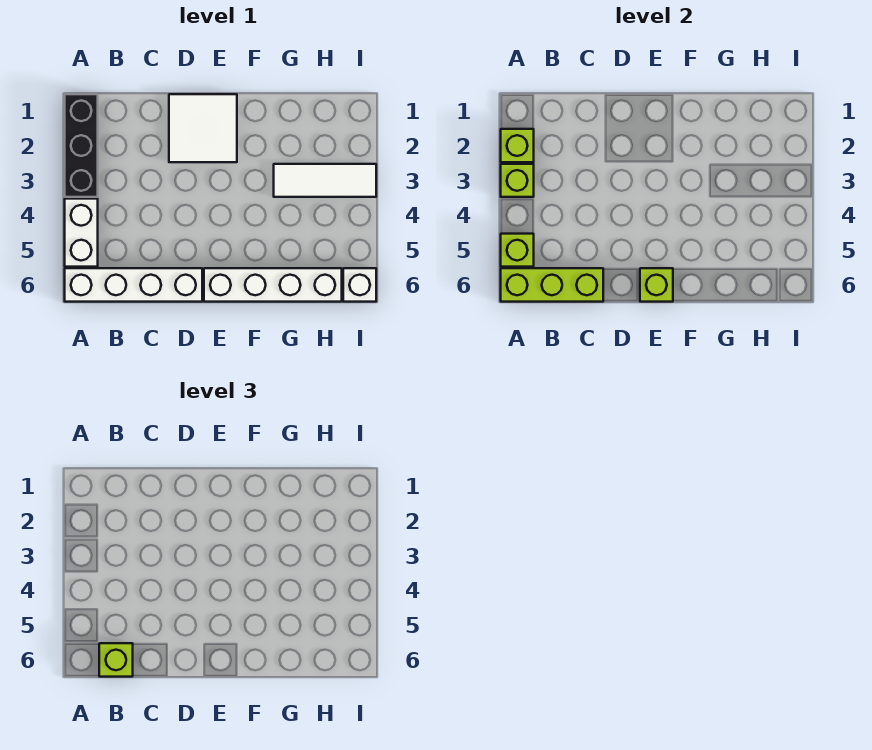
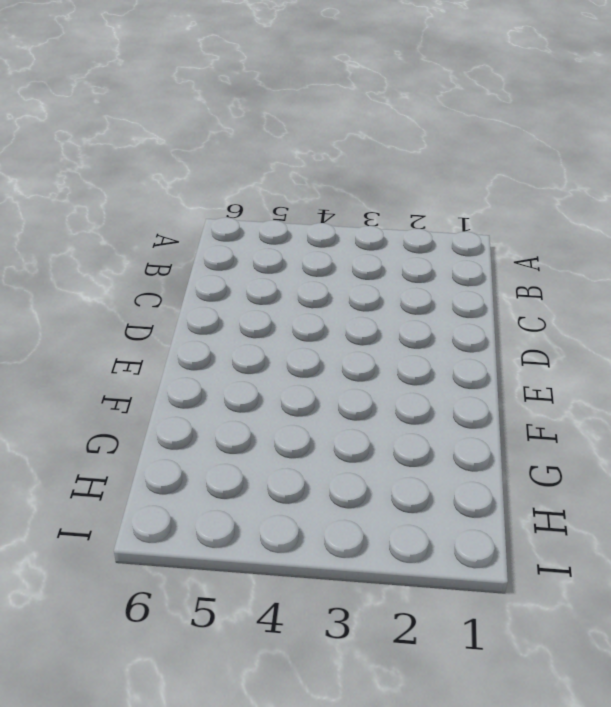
none -> black 1x3 brick [65,94,98,197]
none -> white 1x2 brick [65,199,98,267]
none -> white 1x4 brick [65,268,202,302]

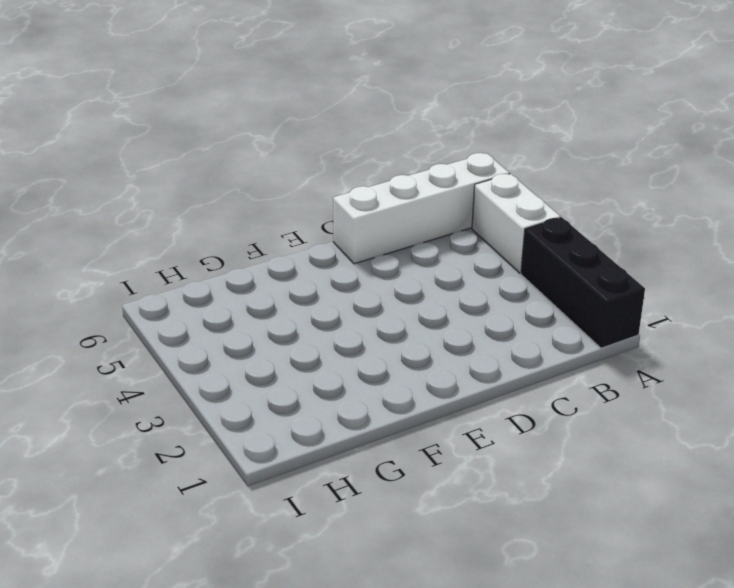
none -> white 2x2 tile [169,94,237,162]
none -> white 1x4 brick [204,268,342,302]
none -> white 1x3 tile [274,164,376,197]

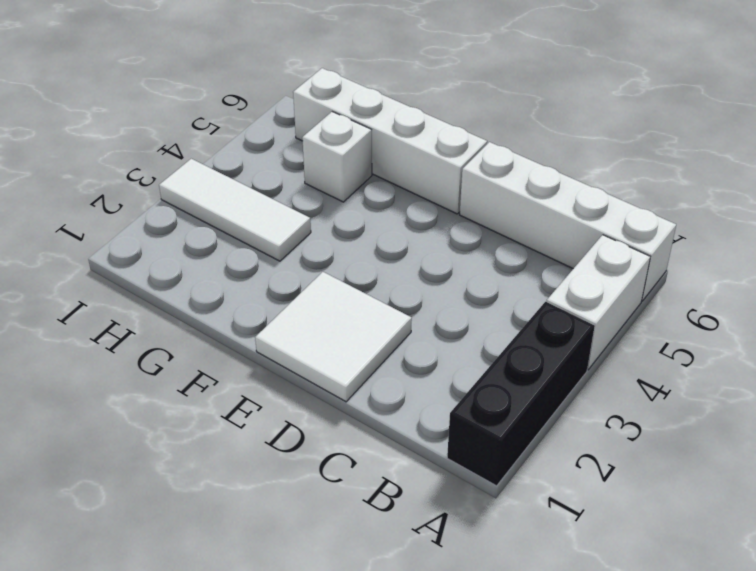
white 1x1 brick [302,112,372,202] -> white 1x1 brick moved to [343,268,376,302]
none -> lime 1x1 brick [501,129,534,162]
none -> lime 1x1 brick [501,164,534,197]
none -> lime 1x1 brick [501,234,534,267]

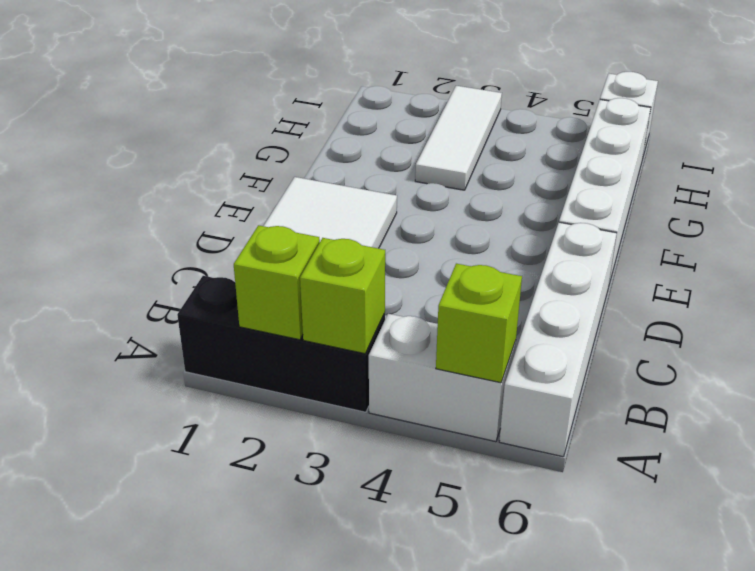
none -> lime 1x3 brick [501,268,603,302]
none -> lime 1x1 brick [640,268,673,302]
none -> lime 1x1 brick [99,643,133,677]

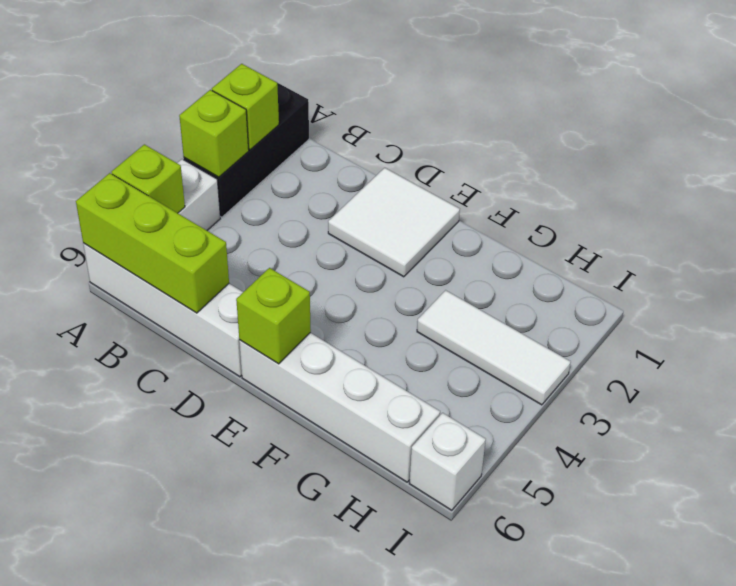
none -> lime 1x1 brick [99,643,133,677]

